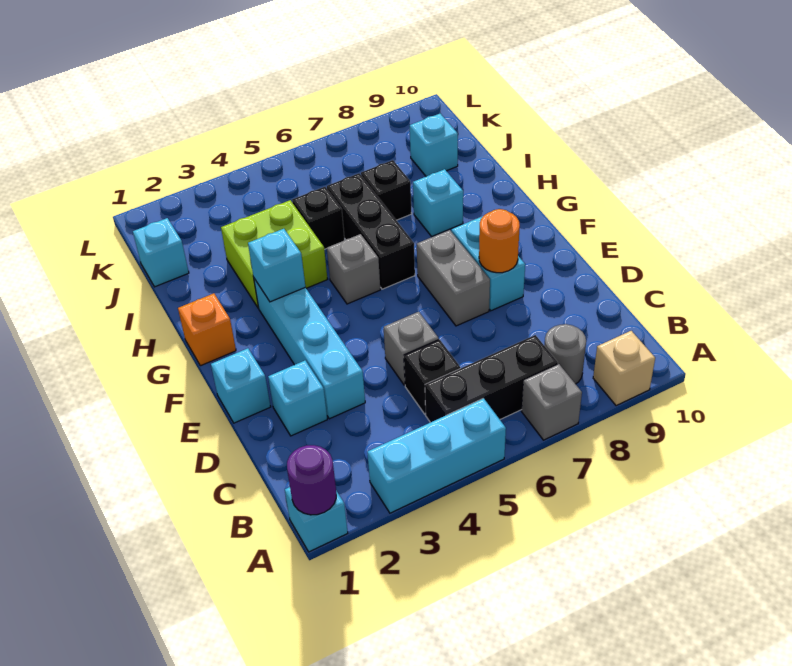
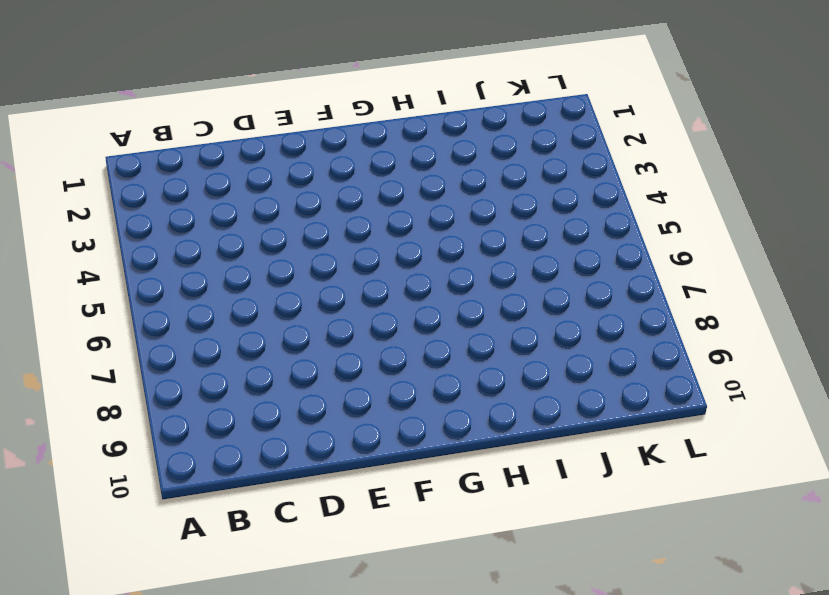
none -> cyan 1x1 brick [285,487,348,552]
none -> cyan 1x3 brick [367,398,506,513]
none -> grey 1x1 brick [521,364,582,440]

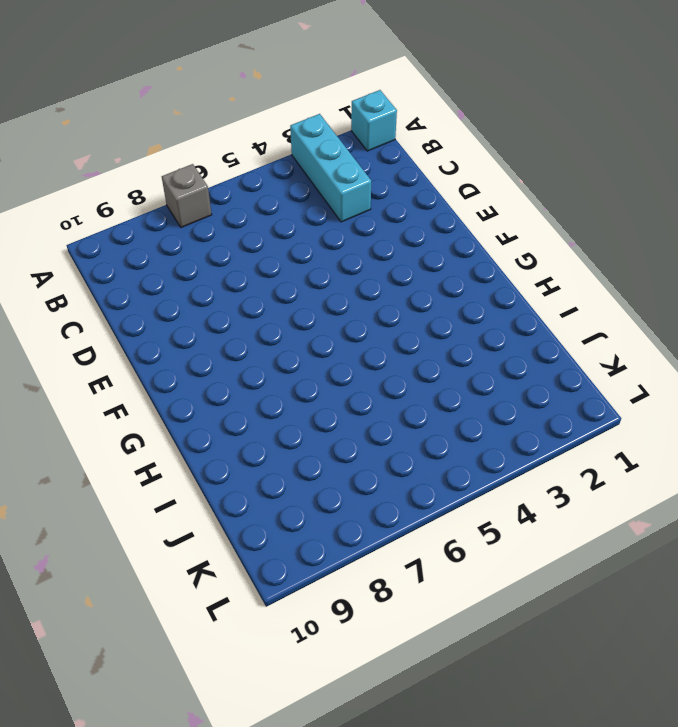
cyan 1x3 brick [290,114,371,222] -> cyan 1x3 brick turned to [367,398,506,513]
none -> tan 1x1 brick [593,331,655,406]
none -> black 1x3 brick [425,335,558,423]
none -> grey 1x1 round brick [544,324,586,384]

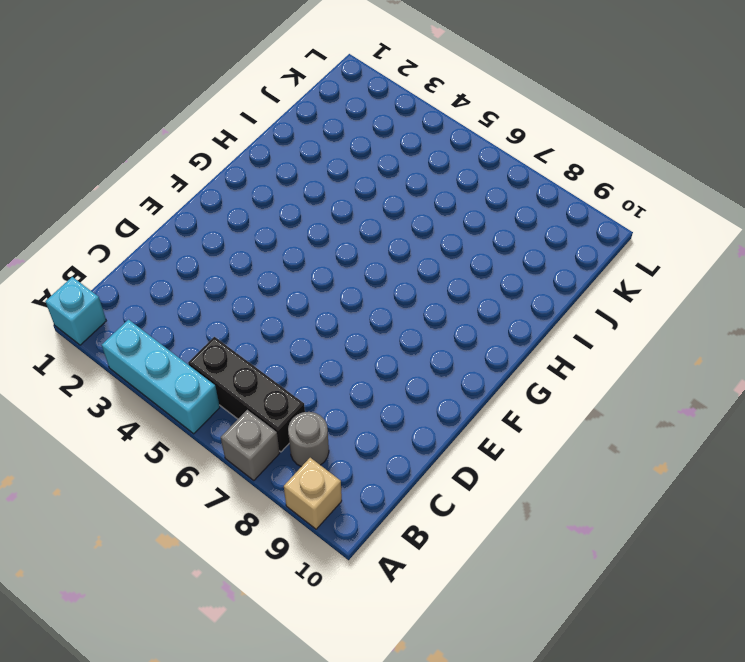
none -> black 1x1 brick [404,340,460,414]
none -> cyan 1x1 brick [268,361,327,436]
none -> cyan 1x4 brick [254,279,365,419]

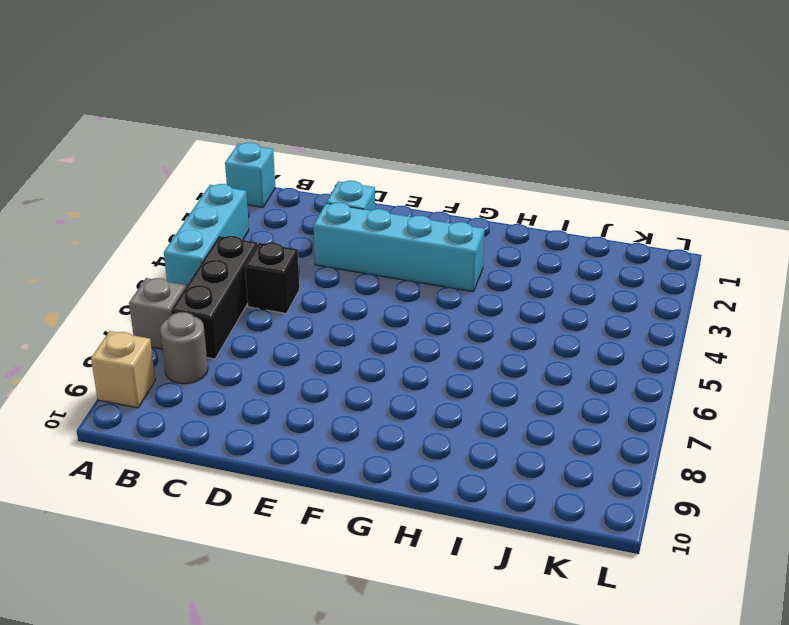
none -> grey 1x1 brick [384,312,439,385]
none -> cyan 1x1 brick [211,348,271,423]
none -> grey 1x2 brick [417,230,490,326]

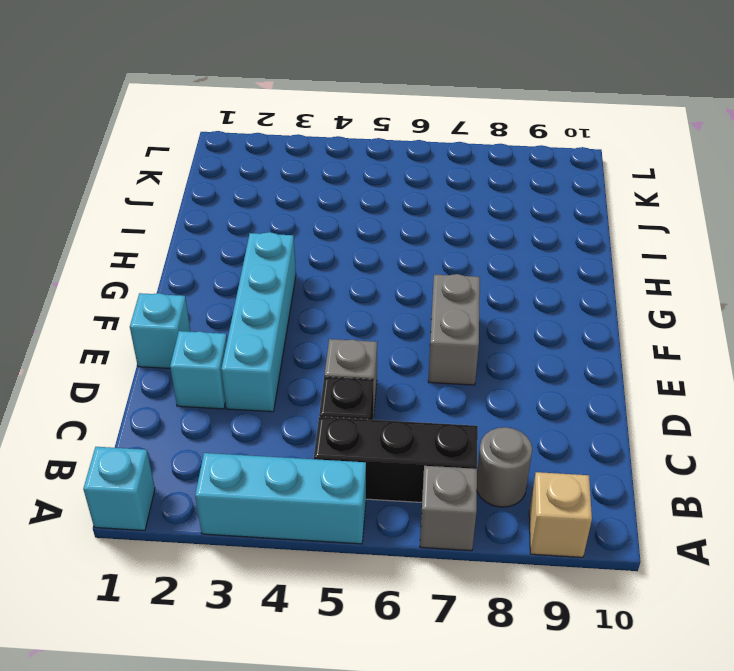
none -> cyan 1x2 brick [451,216,525,311]
none -> orange 1x1 brick [178,293,236,366]
none -> grey 1x1 brick [327,234,380,304]

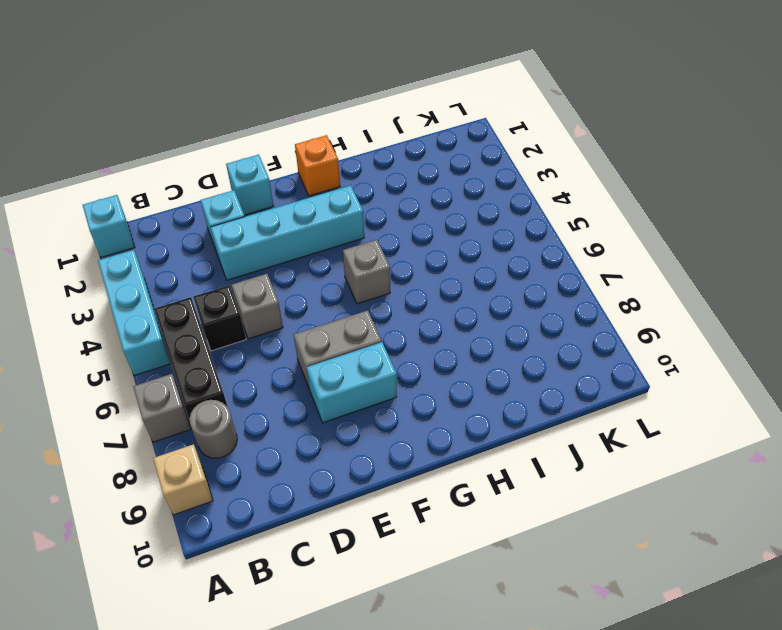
none -> black 1x3 brick [327,173,415,289]
none -> lime 2x2 brick [221,200,327,308]
none -> cyan 1x1 brick [413,169,463,236]

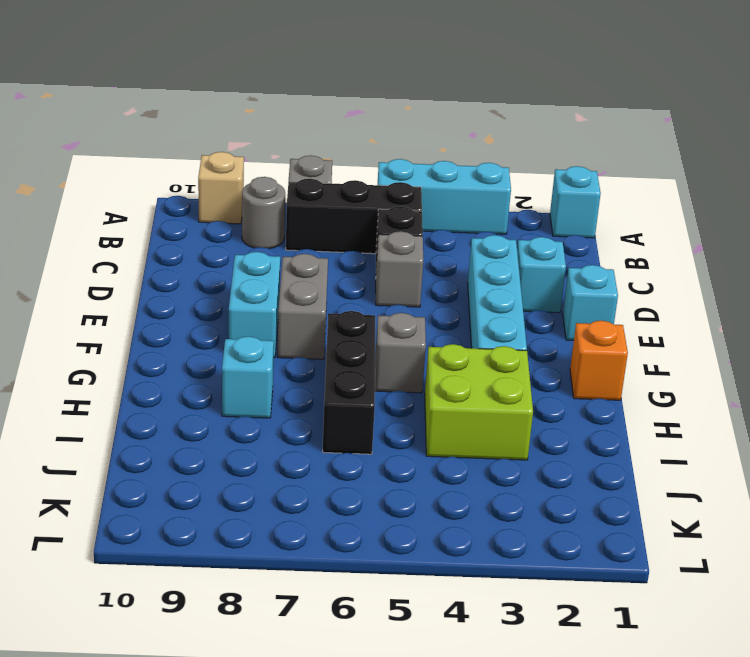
none -> black 1x1 brick [292,187,345,249]
none -> black 1x1 brick [361,160,412,220]
none -> cyan 1x1 brick [133,218,189,287]

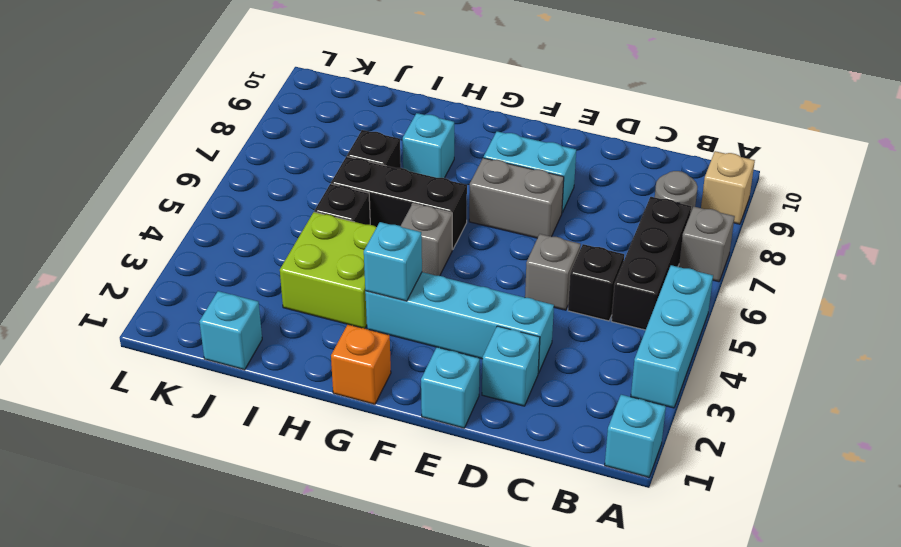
none -> cyan 1x1 brick [410,114,458,176]
none -> purple 1x1 round brick [287,445,336,515]
none -> orange 1x1 round brick [479,209,520,273]

